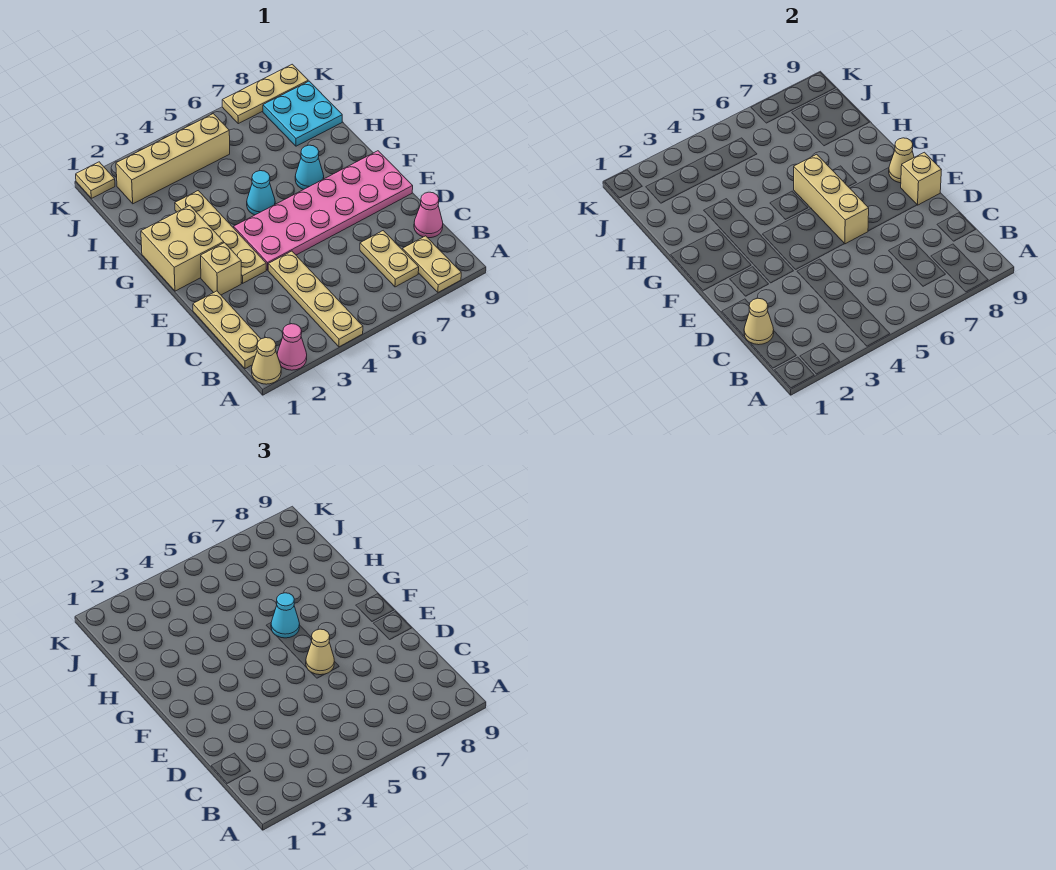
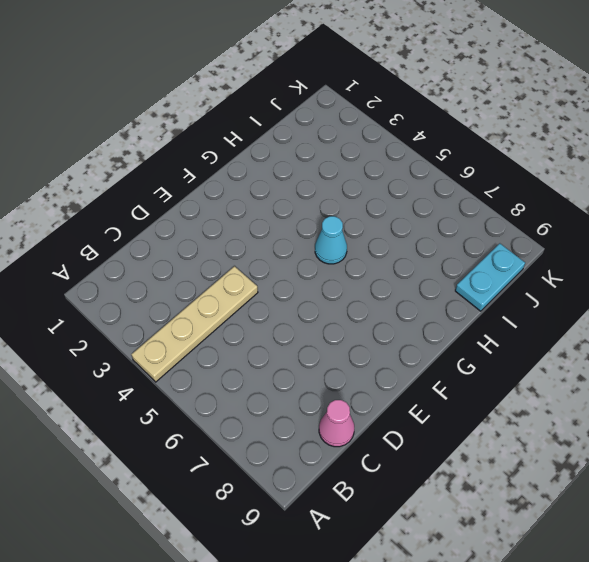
cyan 1x2 plate [455,243,525,311] -> cyan 2x2 plate [263,81,342,146]
none -> tan 1x1 cone [252,338,281,384]
none -> pink 1x1 cone [277,324,307,370]
none -> tan 1x2 plate [402,236,461,292]

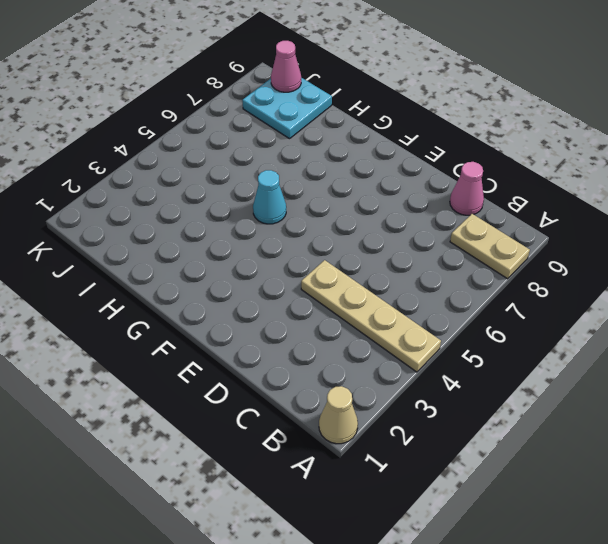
pink 1x1 cone [271,41,301,92] -> pink 1x1 cone moved to [277,324,307,370]
none -> tan 1x3 plate [193,291,260,369]
none -> tan 1x2 plate [360,231,419,287]
none -> tan 1x1 brick [201,243,241,295]

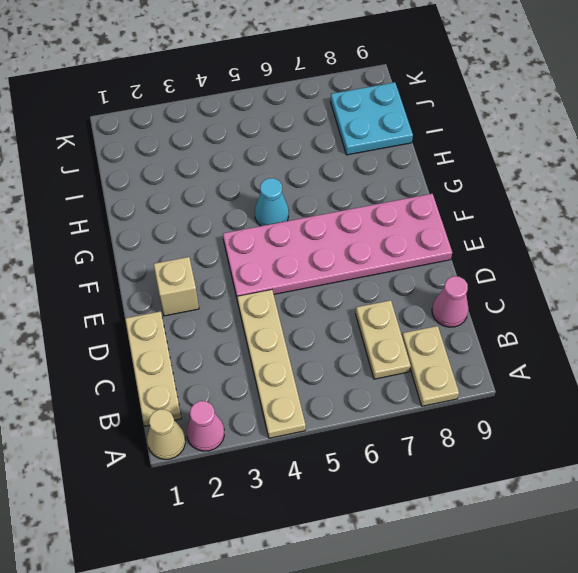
none -> tan 1x4 plate [175,191,266,283]
none -> tan 2x2 brick [141,206,224,291]
none -> cyan 1x1 cone [295,145,324,189]

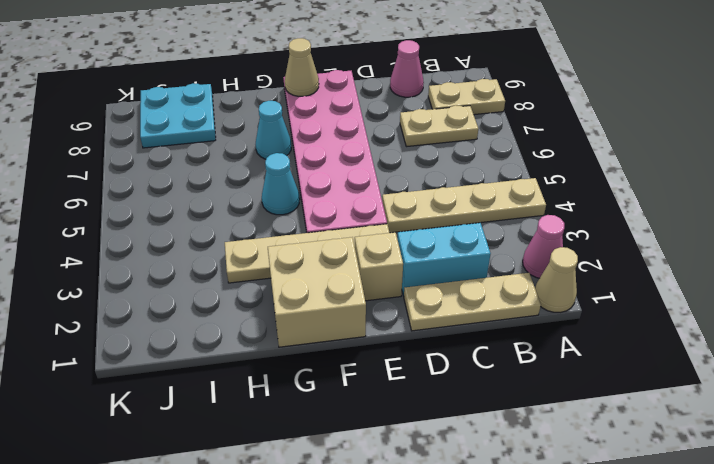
cyan 1x2 brick [397,223,491,296] -> none
none -> tan 1x4 brick [116,114,230,204]
none -> tan 1x1 plate [76,162,115,198]
none -> tan 1x3 plate [222,64,308,124]

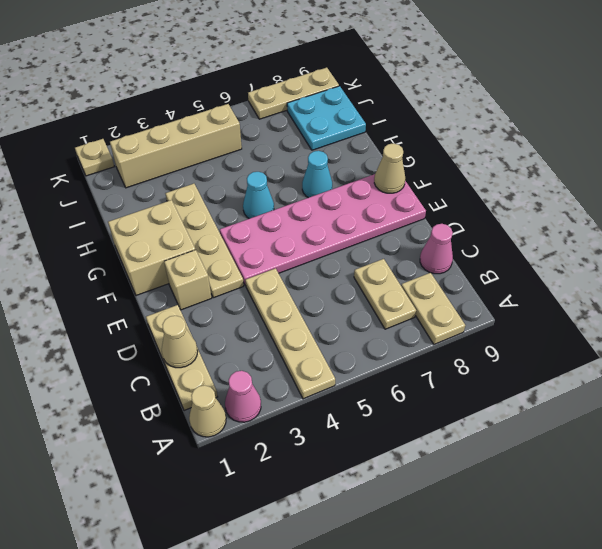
none -> tan 1x3 brick [794,154,869,244]
none -> tan 1x1 brick [901,152,941,205]
none -> tan 1x1 cone [306,629,334,675]

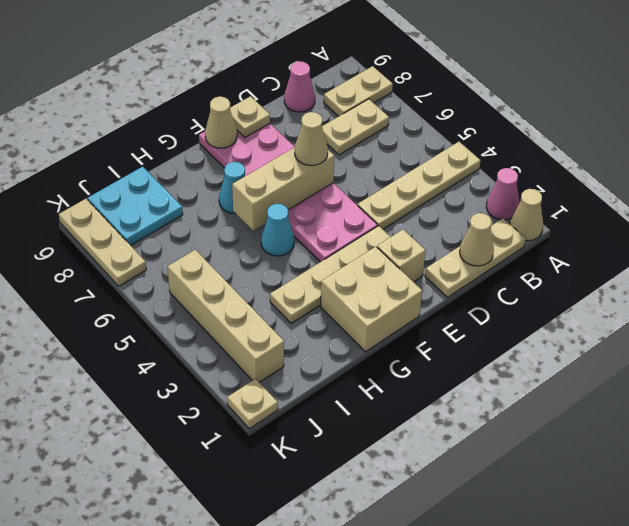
tan 1x1 plate [230,96,270,137] -> tan 1x1 brick [901,152,941,205]
none -> cyan 1x1 cone [271,593,300,638]

